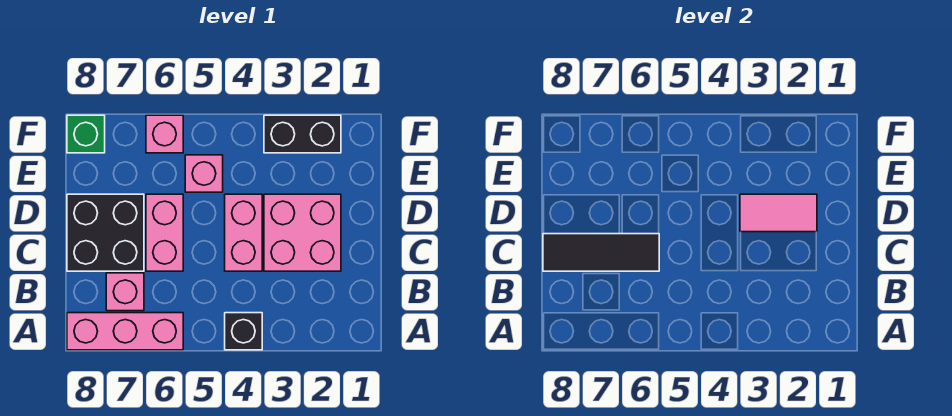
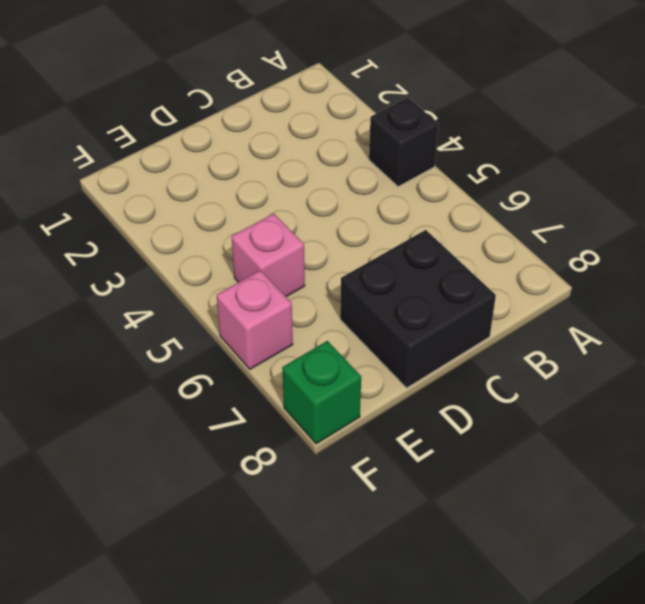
none -> pink 1x3 brick [67,313,183,350]
none -> pink 1x1 brick [106,273,144,311]
none -> pink 2x2 brick [264,194,341,271]

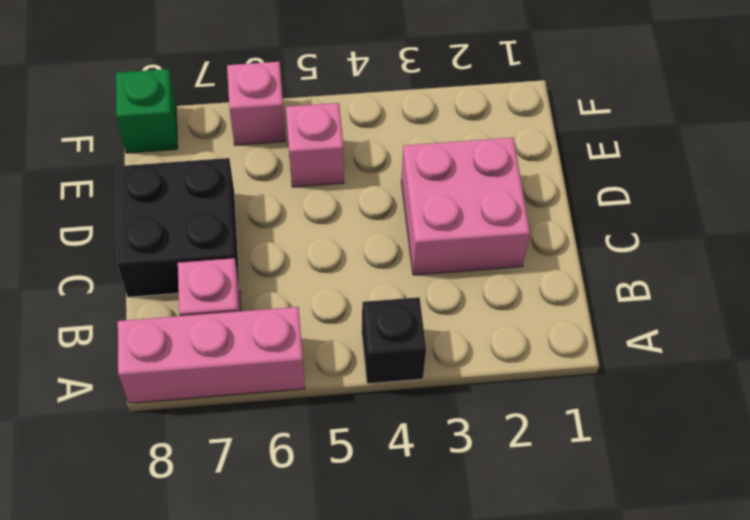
none -> pink 1x2 brick [225,194,262,271]
none -> pink 1x2 brick [146,194,183,271]
none -> black 1x2 brick [264,115,341,153]

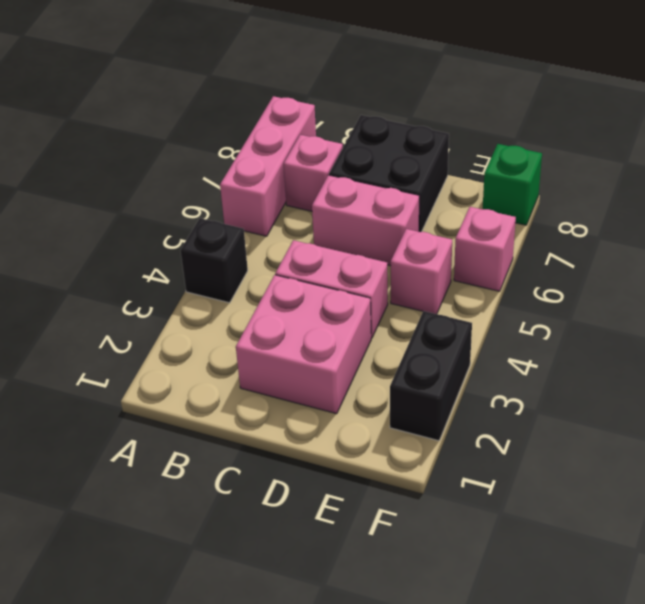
none -> black 1x3 tile [543,234,659,271]
none -> pink 1x2 tile [740,194,817,232]

